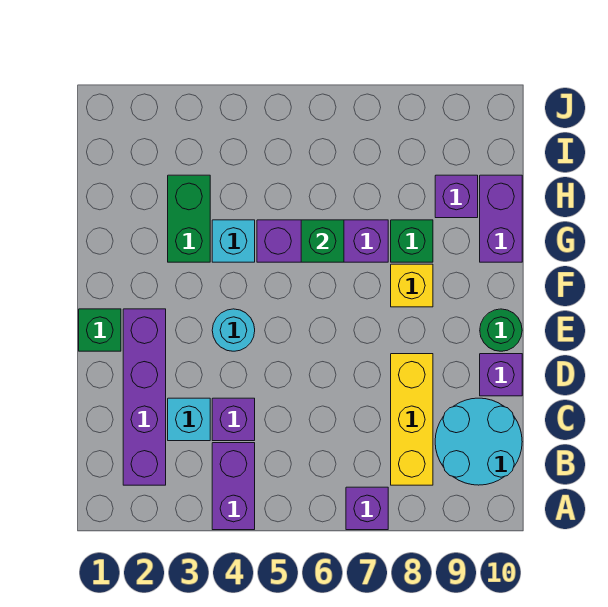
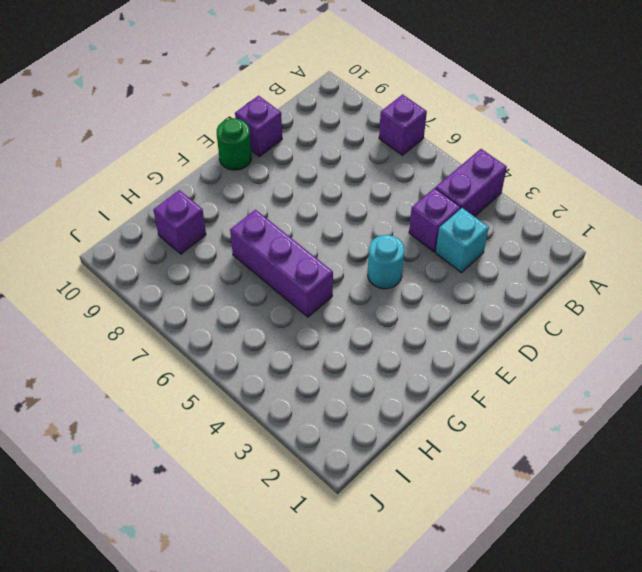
none -> purple 1x4 brick [123,309,166,485]
none -> yellow 1x3 brick [391,354,433,485]
none -> cyan 2x2 round brick [435,398,522,485]

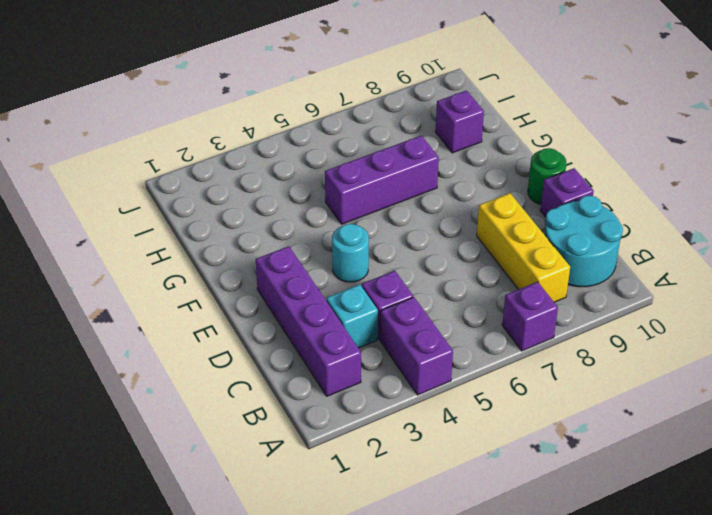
none -> green 1x1 brick [79,309,121,351]
none -> yellow 1x1 brick [391,264,433,307]
none -> green 1x2 brick [168,175,210,262]

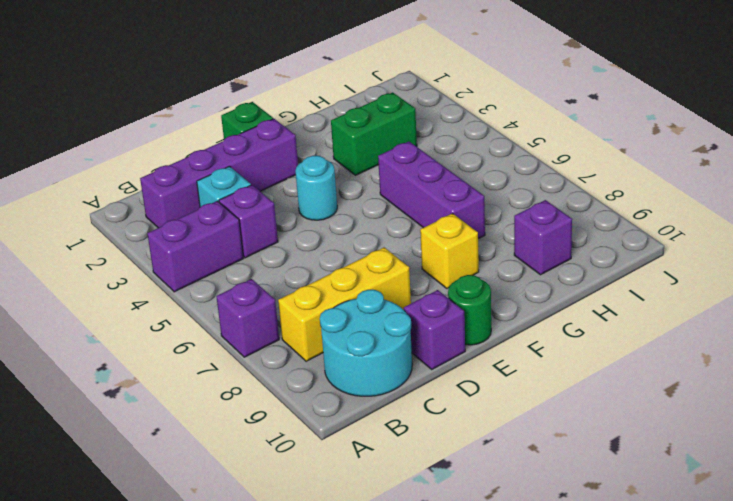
none -> cyan 1x1 brick [212,220,255,262]
none -> green 1x1 brick [391,220,433,262]
none -> purple 1x2 brick [480,175,522,262]

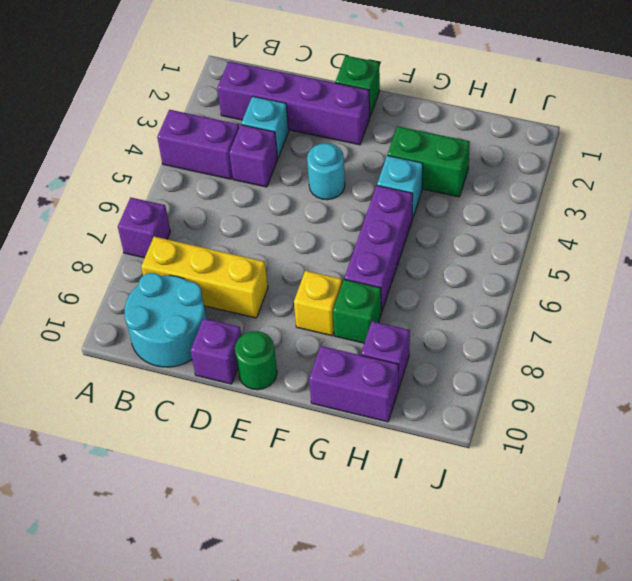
none -> green 1x1 brick [301,220,344,262]

